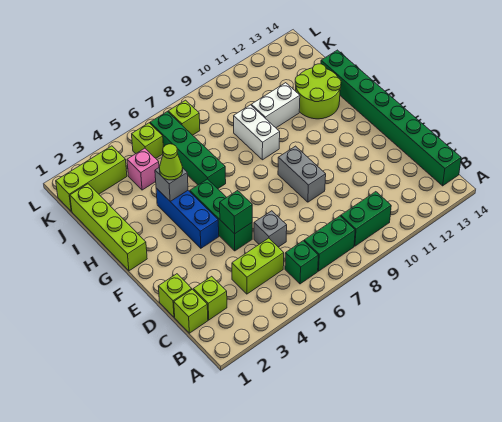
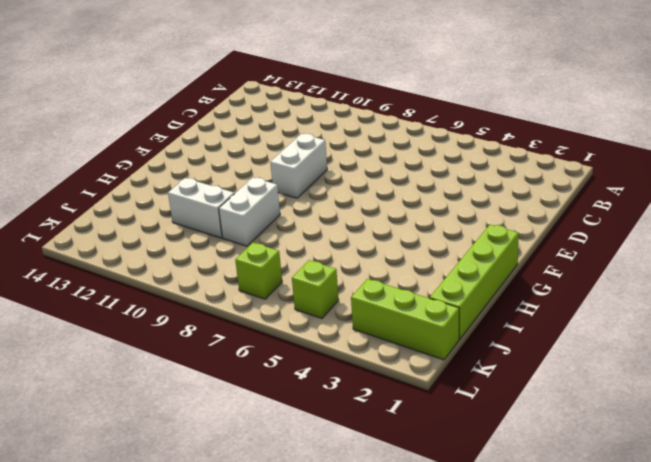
white 1x2 brick [270,134,327,198] -> grey 1x2 brick [278,146,326,202]
none -> green 1x1 brick [285,241,318,284]
none -> green 1x2 brick [304,216,355,271]
none -> green 1x2 brick [341,192,391,246]

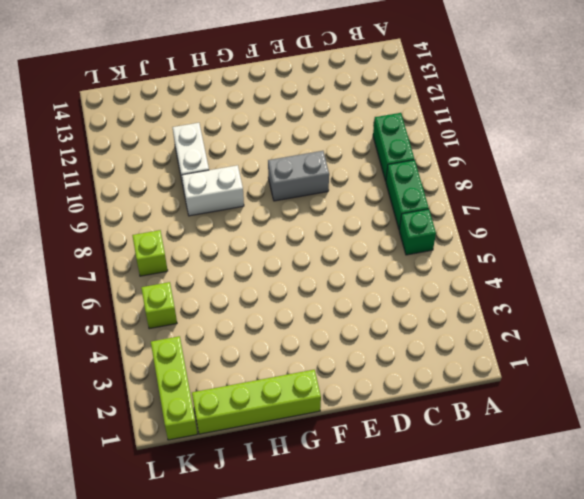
none -> green 1x8 brick [321,50,461,186]
none -> lime 1x1 brick [174,289,208,333]
none -> lime 1x1 brick [193,276,227,320]

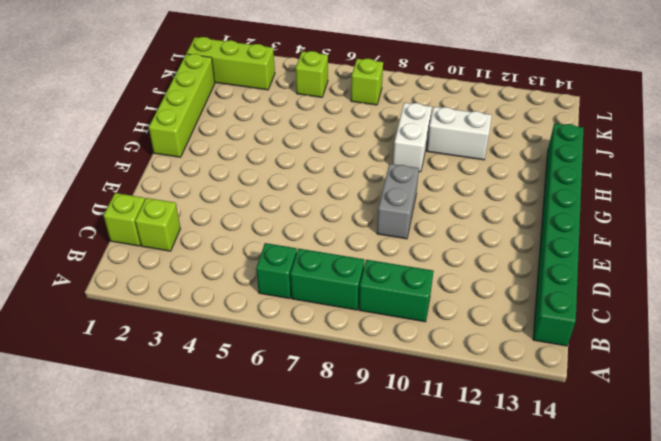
none -> lime 1x2 brick [232,238,284,294]
none -> lime 1x1 brick [158,274,192,317]
none -> grey 1x1 brick [254,211,287,247]

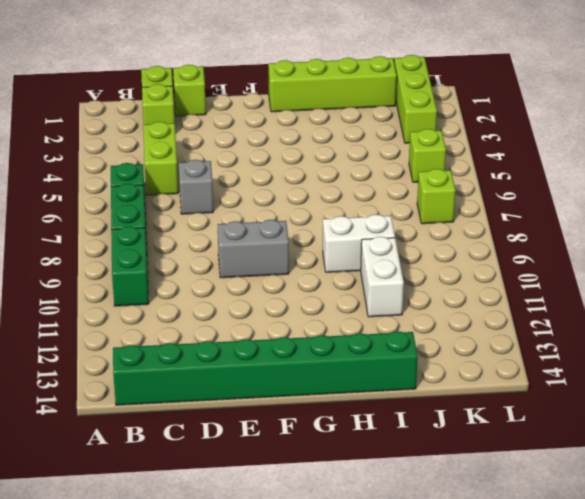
none -> green 1x3 brick [190,179,252,251]
none -> blue 1x3 brick [156,188,219,248]
none -> green 1x4 brick [150,112,226,189]

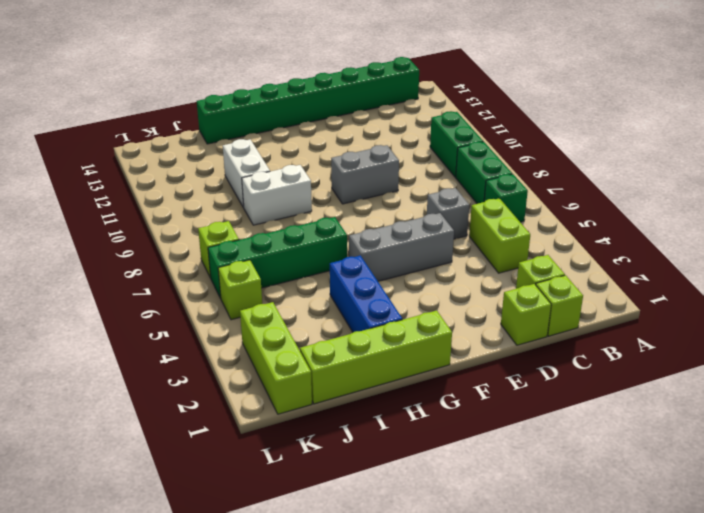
grey 1x3 brick [349,213,454,281] -> green 1x3 brick [190,179,252,251]
blue 1x3 brick [330,255,403,332] -> blue 1x3 brick turned to [156,188,219,248]
none -> lime 2x2 round brick [295,64,341,119]
none -> pink 1x1 brick [127,148,159,190]
none -> green 1x1 brick [220,191,252,234]

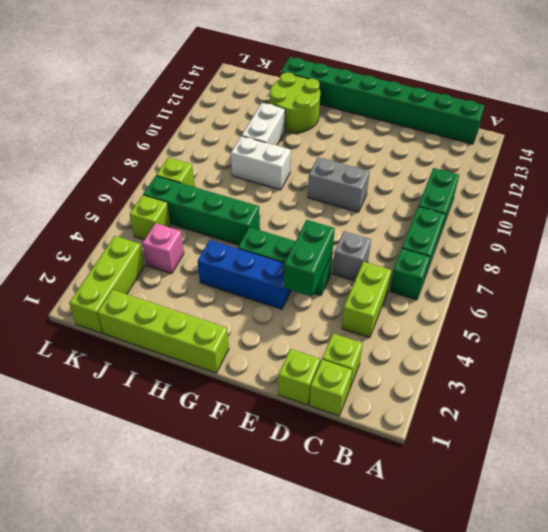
green 1x2 brick [284,220,335,297] -> green 1x1 brick [220,191,252,234]
none -> grey 1x1 brick [155,167,188,201]
none -> lime 1x1 cone [159,144,183,180]

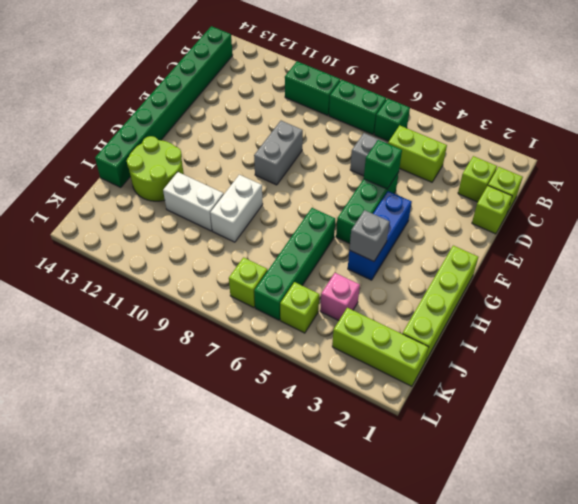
none -> lime 1x1 cone [159,144,183,180]

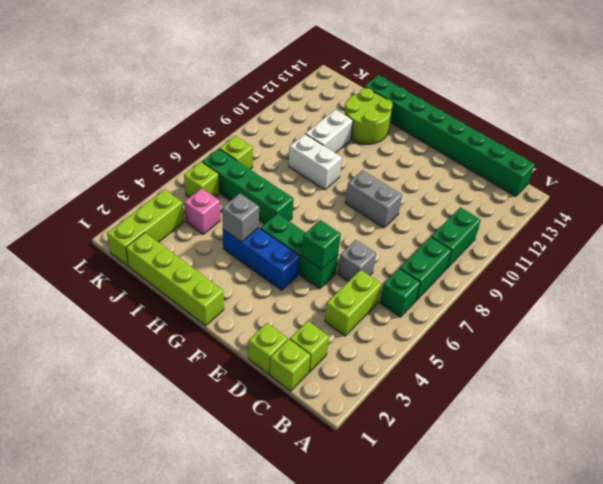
none -> lime 1x1 cone [159,144,183,180]

